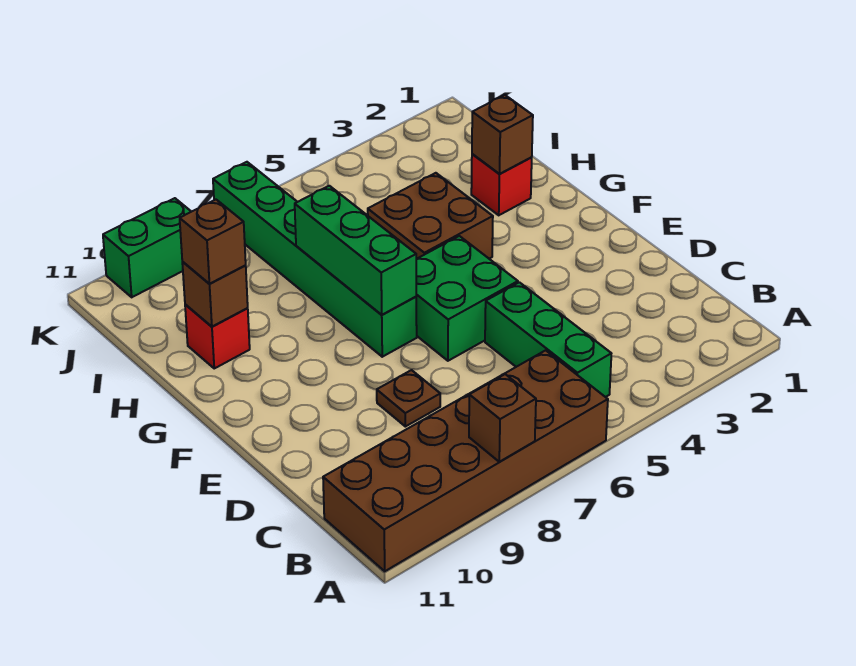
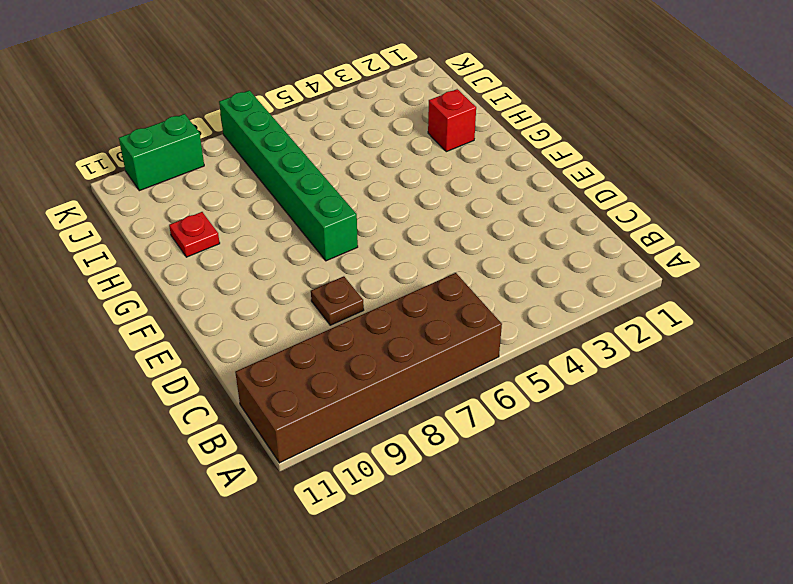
red 1x1 plate [169,212,220,257] -> red 1x1 brick [185,305,250,368]
none -> green 1x3 brick [485,282,611,397]
none -> green 2x2 brick [416,236,518,361]
none -> brown 2x2 brick [368,173,493,259]

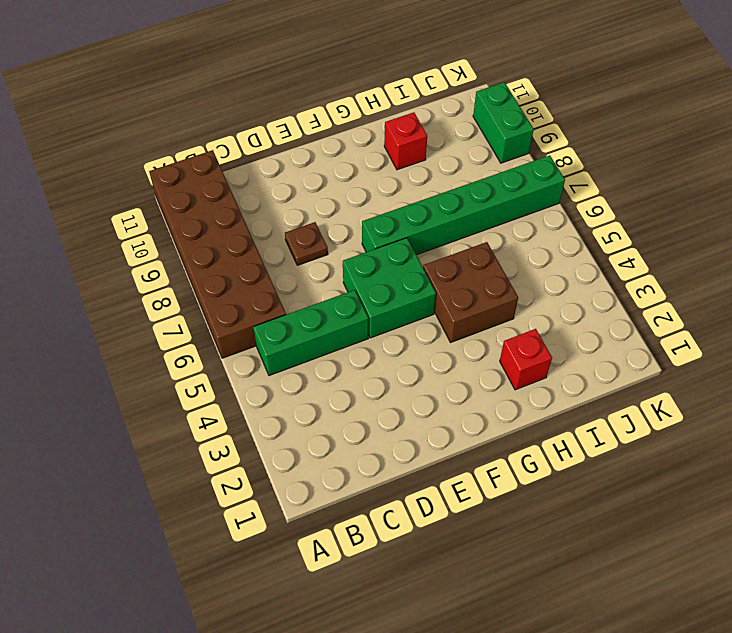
none -> brown 1x1 brick [469,374,536,462]
none -> green 1x3 brick [295,186,416,315]
none -> brown 1x1 brick [472,95,533,174]

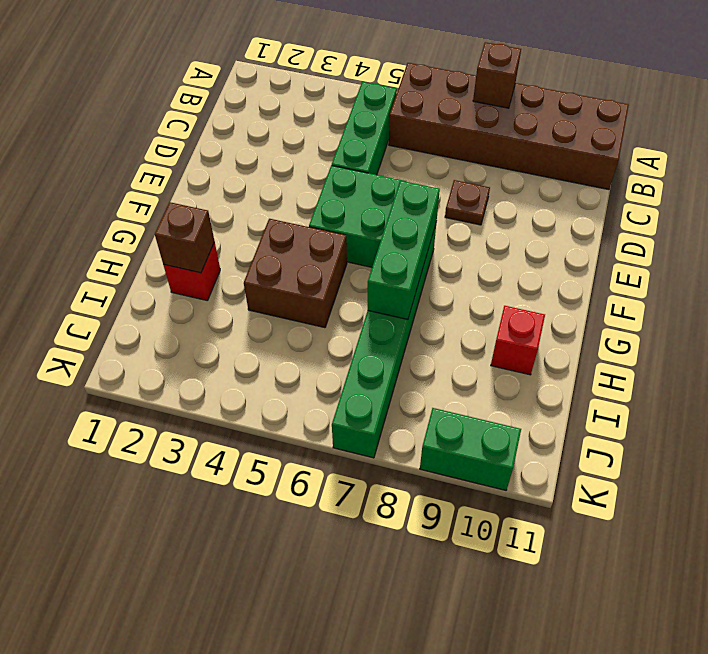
none -> brown 1x1 brick [182,262,248,327]
none -> brown 1x1 brick [180,200,246,284]

